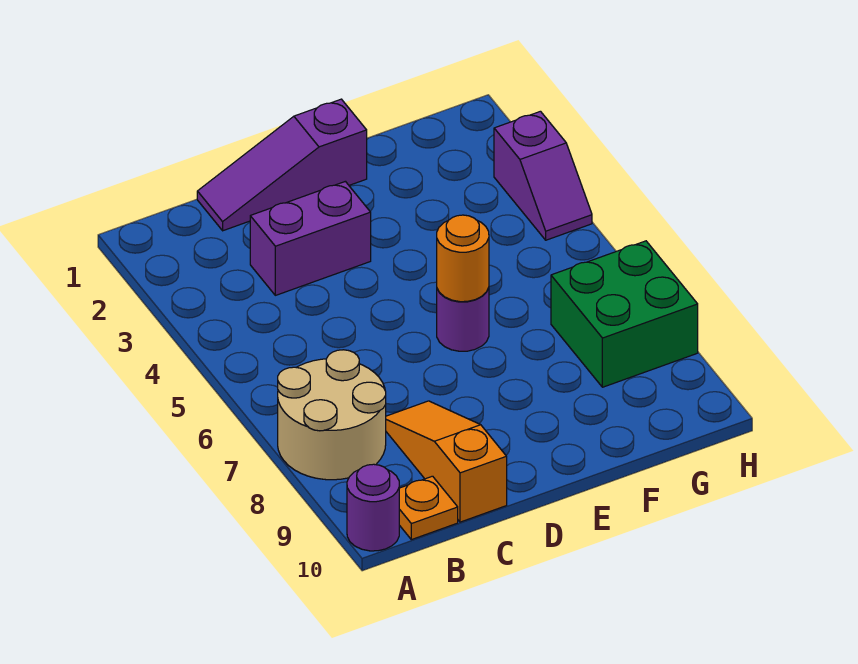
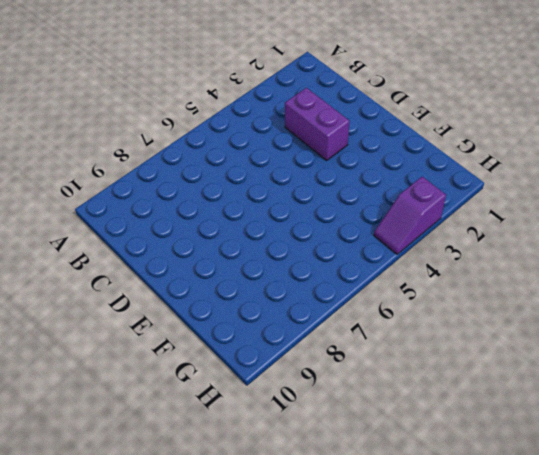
none -> tan 2x2 round brick [278,350,386,480]
none -> purple 1x1 round brick [347,464,399,551]

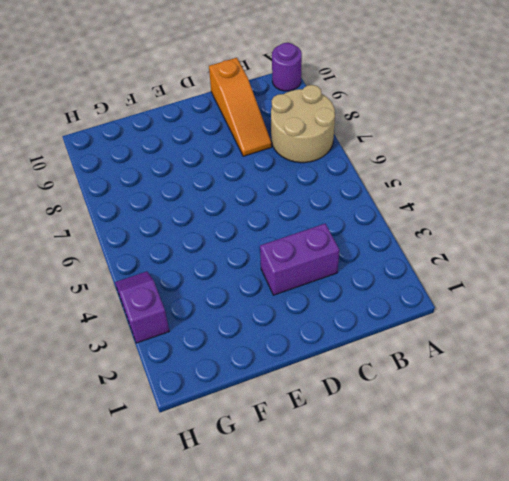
none -> orange 1x1 plate [399,476,458,540]
none -> purple 1x3 slope [197,99,367,231]

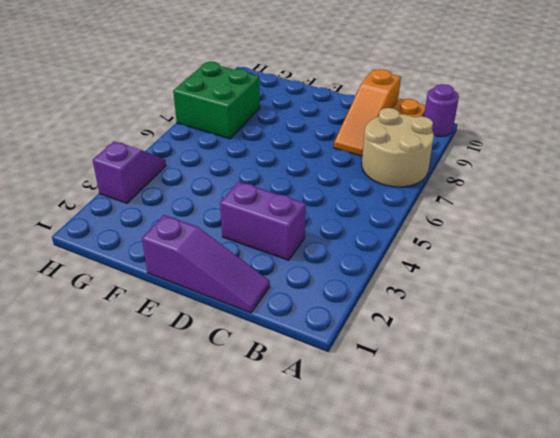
none -> purple 1x1 round brick [437,288,489,351]
none -> orange 1x1 round brick [437,215,489,302]

